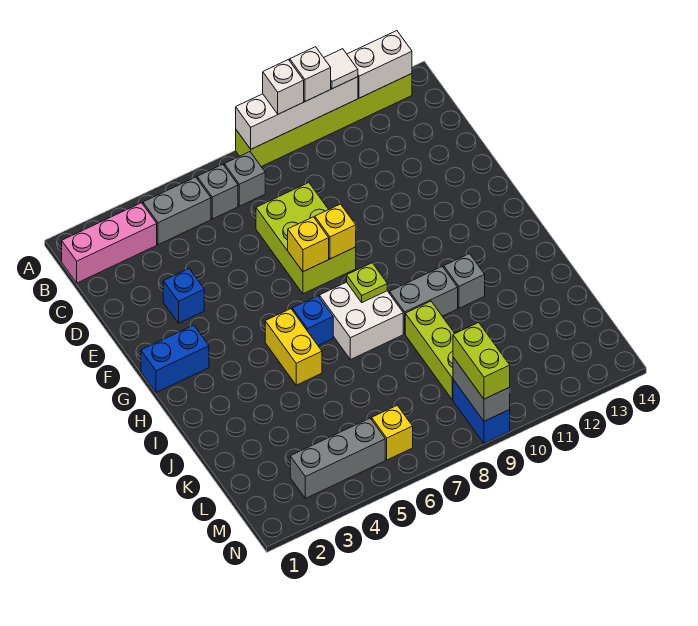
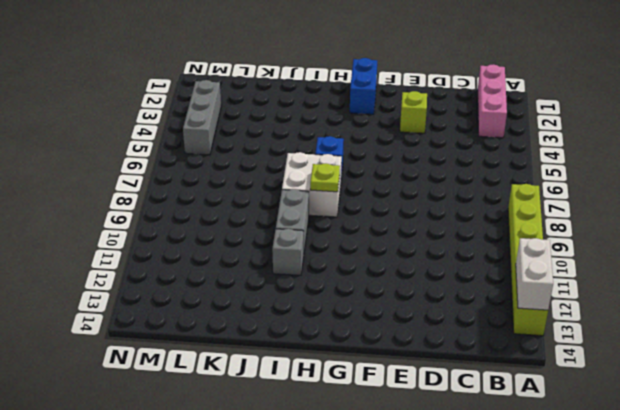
lime 1x1 brick [400,91,427,133] -> blue 1x1 brick [163,269,204,323]
none -> grey 1x2 brick [143,177,211,245]
none -> grey 1x1 brick [197,164,238,219]
none -> grey 1x1 brick [224,152,265,206]

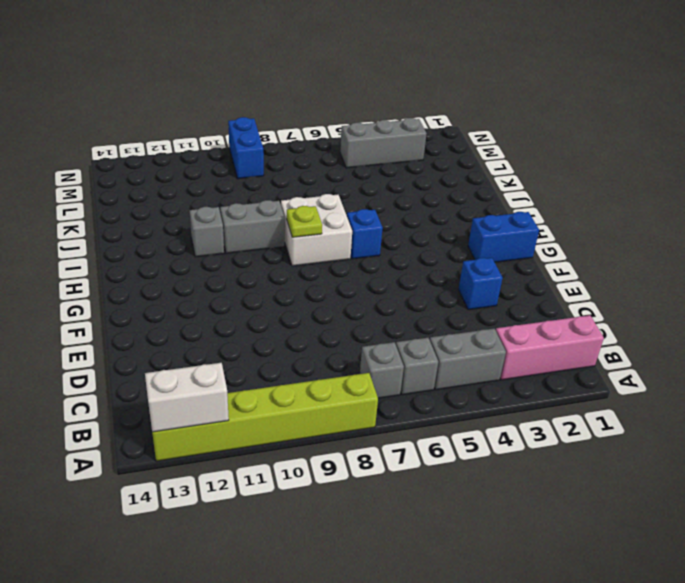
none -> lime 2x3 brick [256,183,356,294]
none -> yellow 1x2 brick [265,309,322,385]
none -> lime 1x3 brick [405,301,455,400]

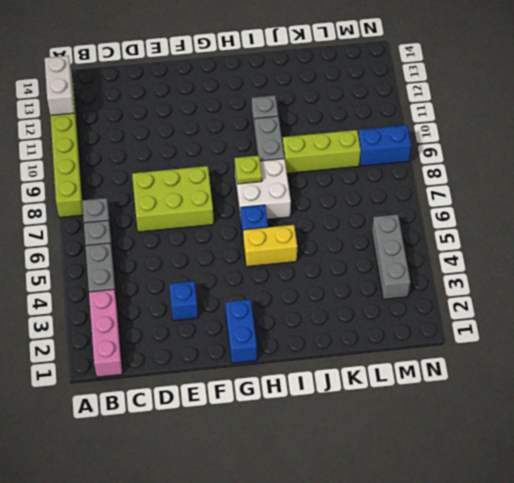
none -> yellow 1x1 brick [372,405,413,460]
none -> white 1x4 brick [236,77,358,149]
none -> yellow 1x1 brick [288,217,329,272]

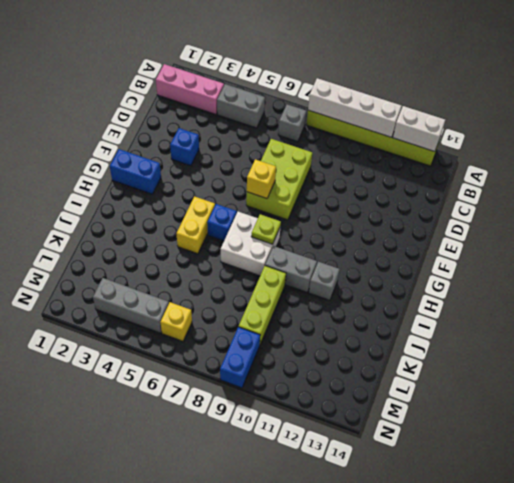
none -> grey 1x1 brick [197,164,238,219]
none -> yellow 1x1 brick [315,204,356,259]
none -> grey 1x2 brick [453,357,510,421]

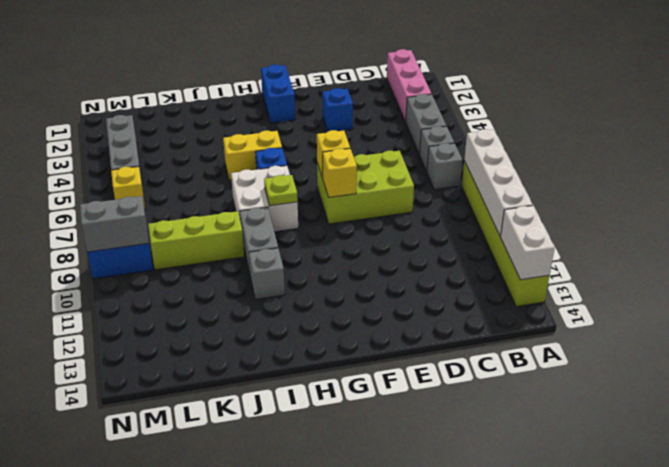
none -> white 1x1 brick [263,60,304,114]
none -> white 1x1 brick [290,47,331,101]
none -> white 1x1 tile [324,49,358,89]

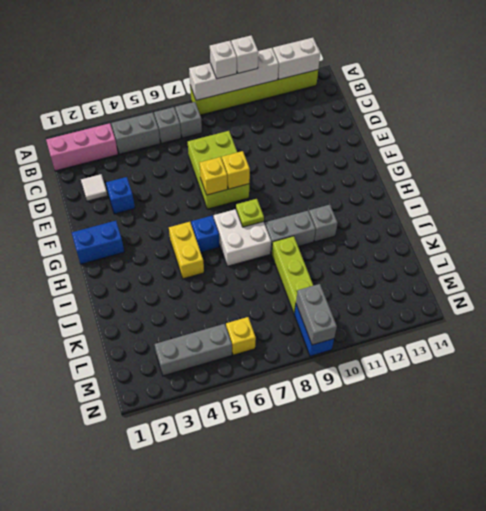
white 1x1 tile [81,174,108,201] -> white 1x1 tile moved to [324,49,358,89]
none -> lime 1x2 brick [453,322,510,399]

